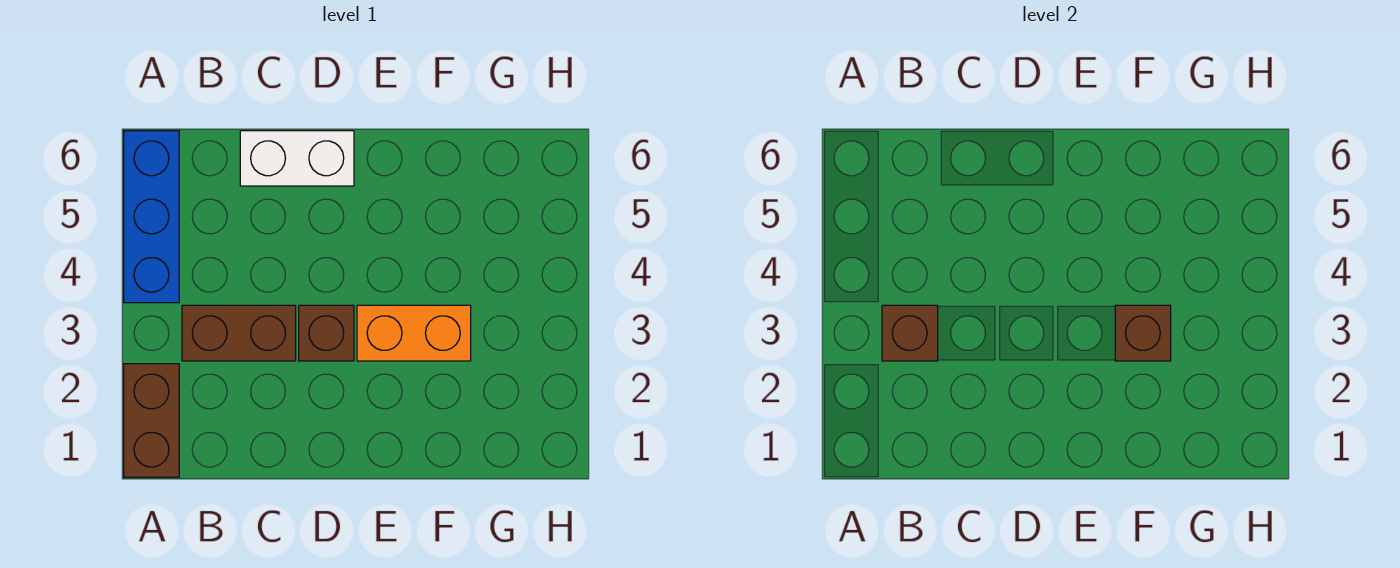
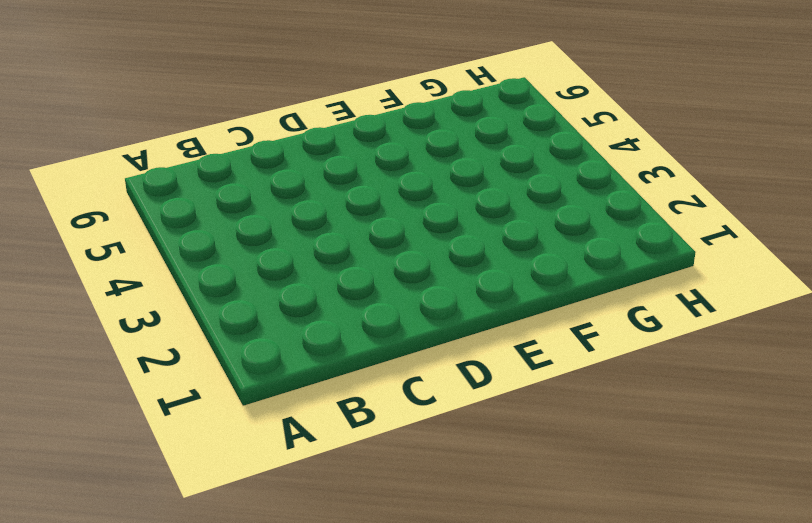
none -> brown 1x2 brick [124,364,179,477]
none -> blue 1x3 brick [124,131,179,303]

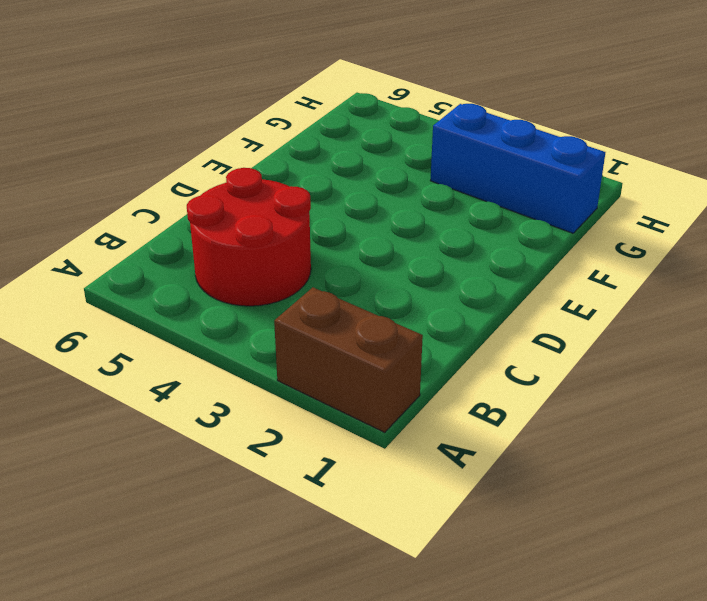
red 2x2 round brick [187,168,311,306] -> none
blue 1x3 brick [430,104,606,233] -> blue 1x3 brick moved to [124,131,179,303]
none -> brown 1x2 brick [182,305,296,361]
none -> white 1x2 brick [240,131,354,186]

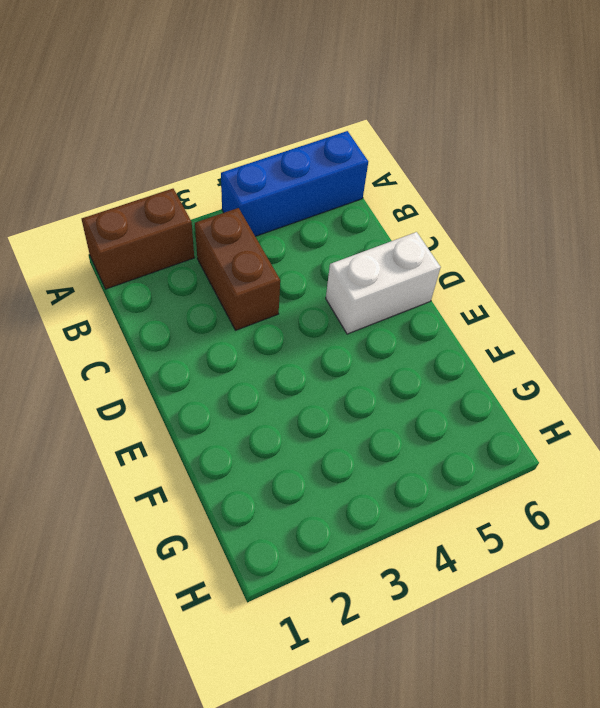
white 1x2 brick [326,232,441,334] -> white 1x2 brick turned to [240,131,354,186]
none -> brown 1x1 brick [299,305,354,361]
none -> orange 1x2 brick [357,305,471,361]

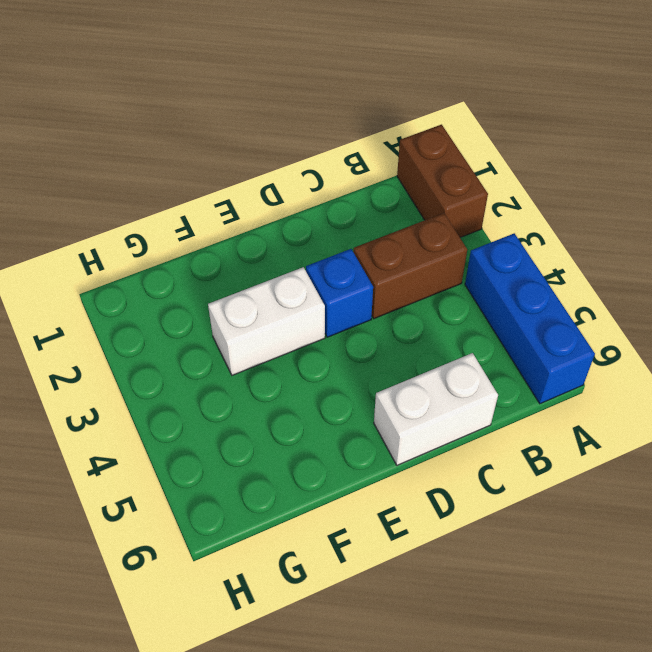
blue 1x1 brick [306,249,373,337] -> brown 1x1 brick [299,305,354,361]
white 1x2 brick [208,267,325,375] -> orange 1x2 brick [357,305,471,361]
none -> brown 1x1 brick [882,305,938,361]
none -> brown 1x1 brick [1115,305,1171,361]

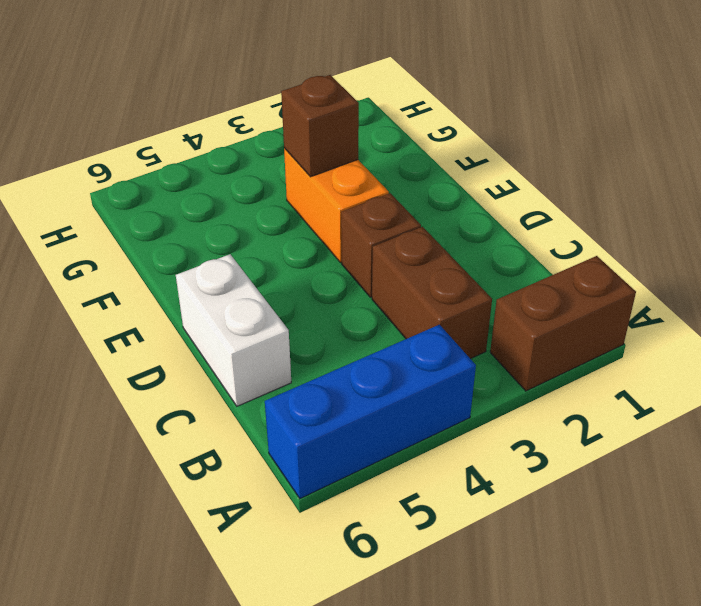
none -> brown 1x1 brick [882,305,938,361]

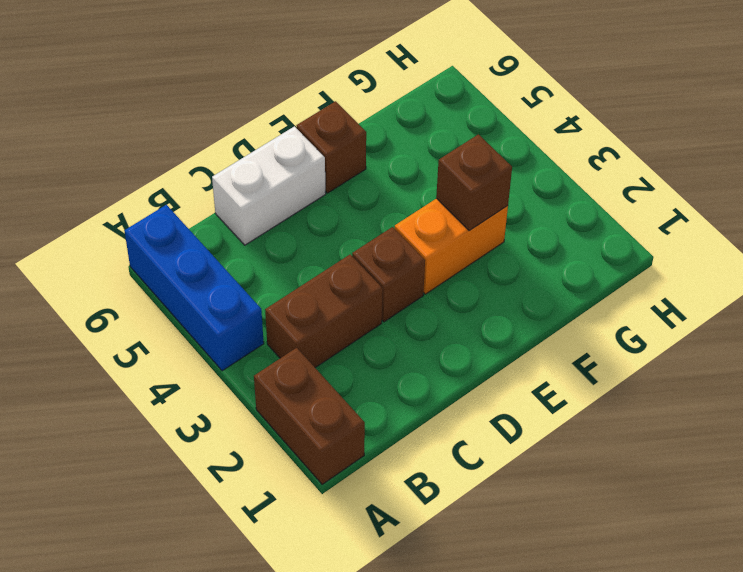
brown 1x1 brick [296,101,366,193] -> brown 1x1 brick moved to [882,305,938,361]

